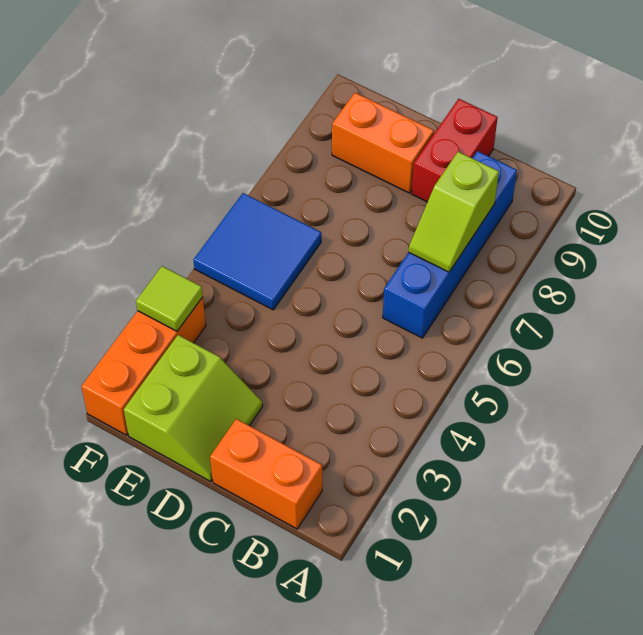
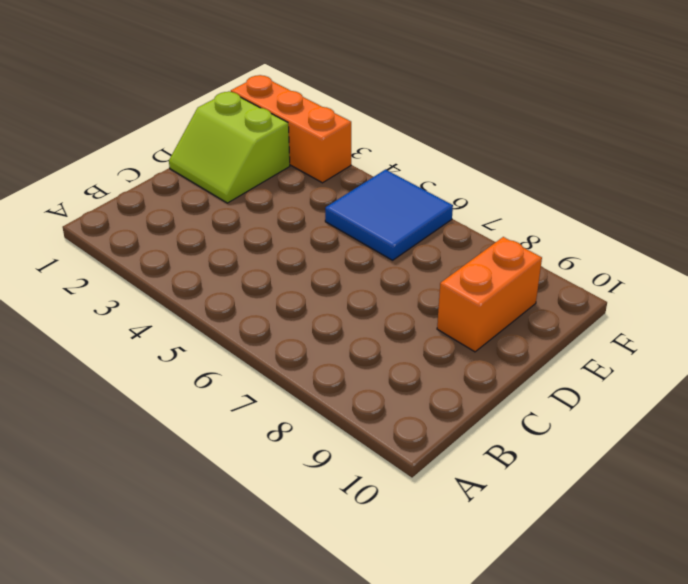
none -> orange 1x2 brick [210,419,322,529]
none -> blue 1x4 brick [383,151,517,338]

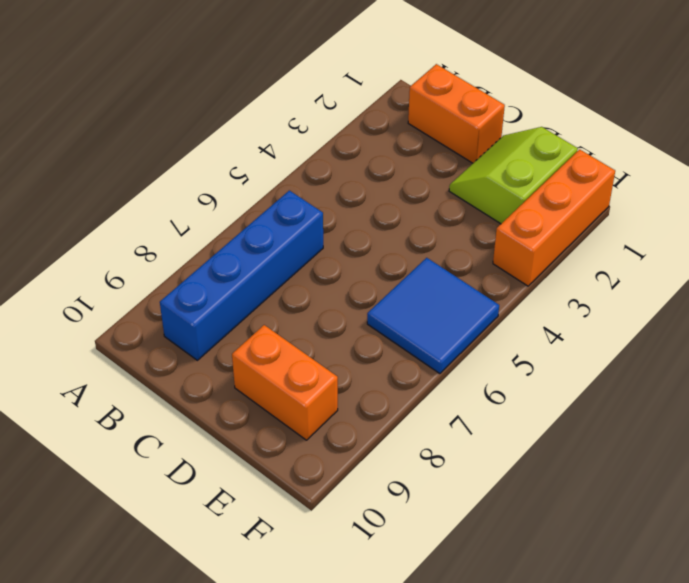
none -> red 1x2 brick [412,99,498,202]
none -> lime 1x2 slope [409,152,499,272]

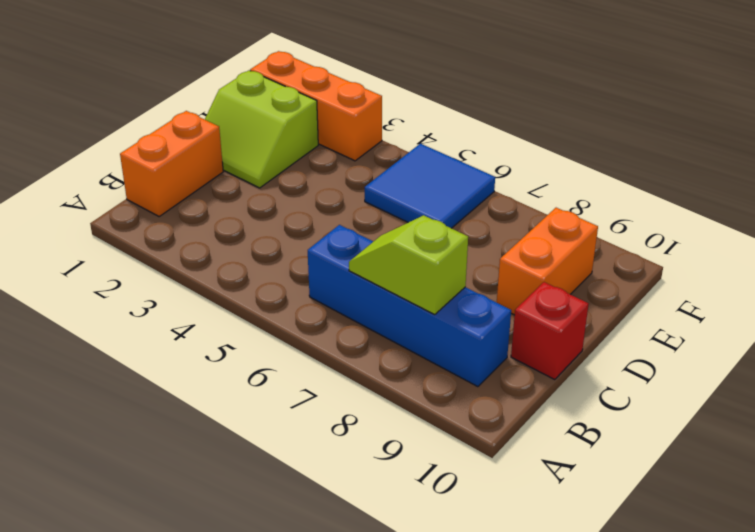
red 1x1 brick [511,282,589,380] -> red 1x2 brick [412,99,498,202]
none -> lime 1x1 tile [136,266,203,331]

